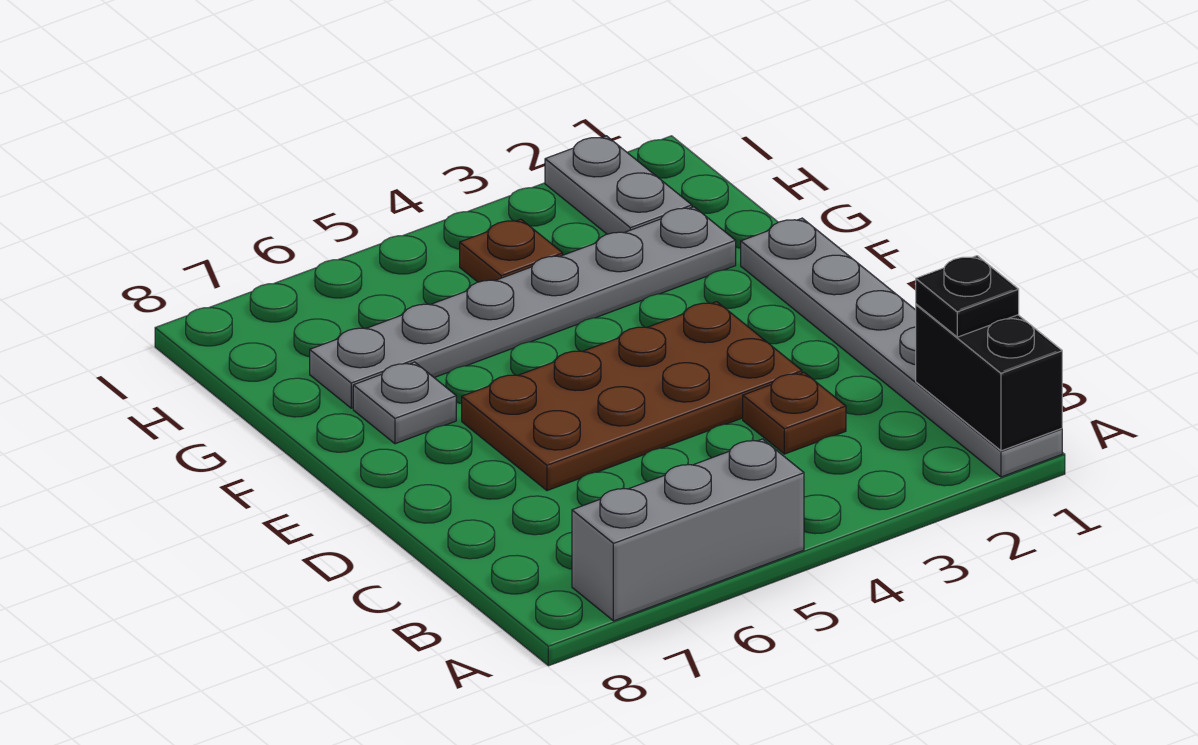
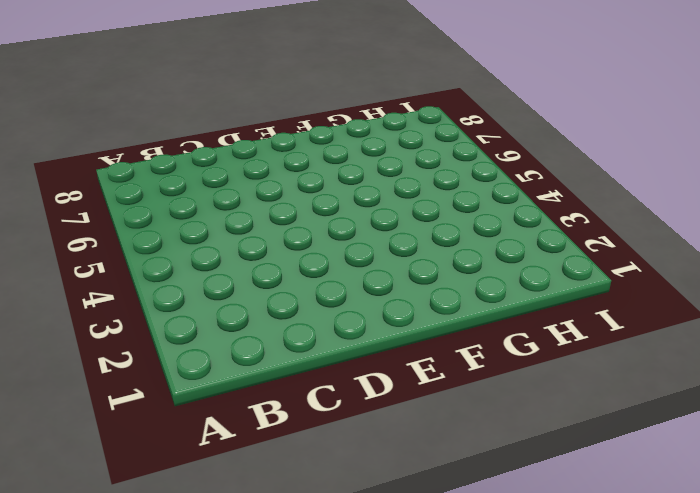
none -> grey 1x6 plate [741,218,1062,477]
none -> grey 1x3 brick [572,439,804,621]

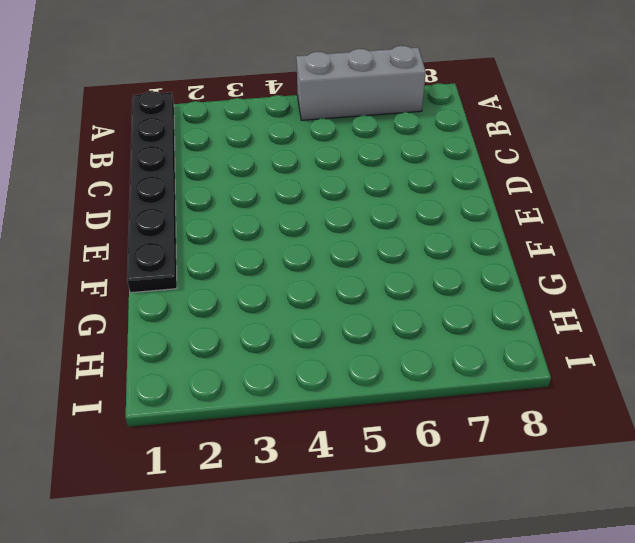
black 1x6 plate [127,91,177,293] -> grey 1x6 plate [741,218,1062,477]
none -> brown 1x1 plate [743,373,846,454]
none -> brown 2x4 plate [462,302,802,491]

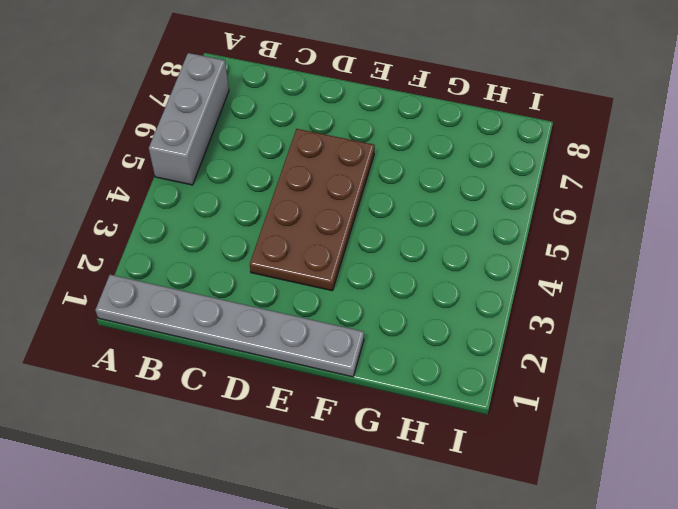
none -> brown 1x1 plate [743,373,846,454]
none -> grey 1x1 plate [353,362,456,444]

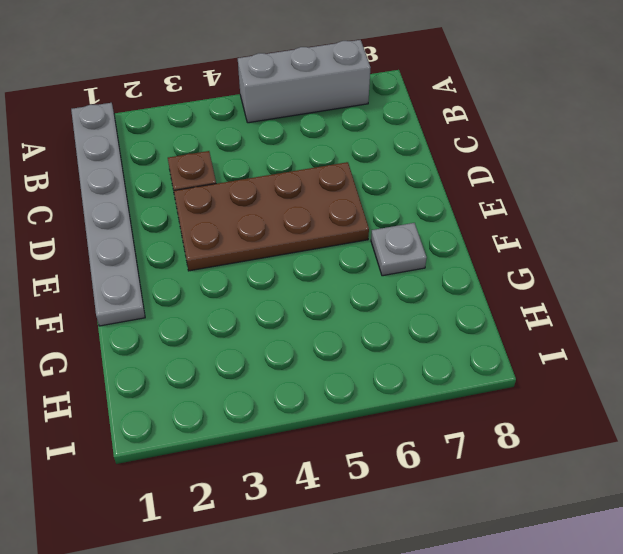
none -> grey 1x6 plate [310,207,736,408]
none -> grey 1x2 plate [545,136,692,234]

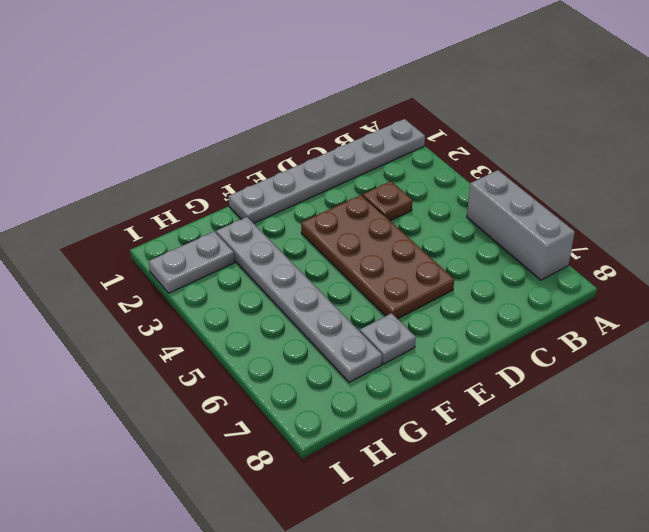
none -> brown 1x1 plate [460,219,563,282]
none -> black 1x2 brick [916,304,1062,451]

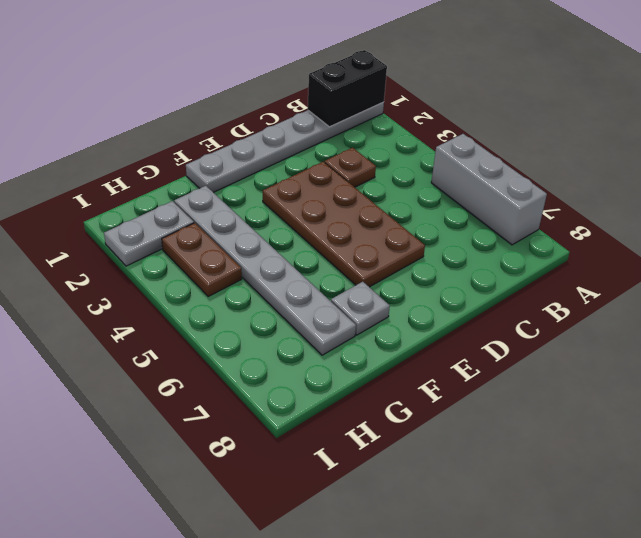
brown 1x2 plate [162,223,242,296] -> brown 1x1 plate [460,219,563,282]
none -> black 1x1 plate [916,256,1019,337]

